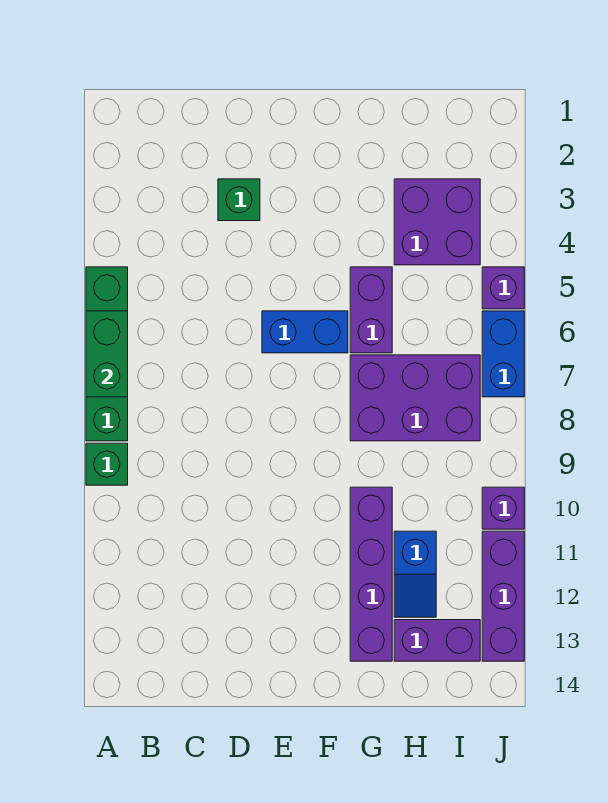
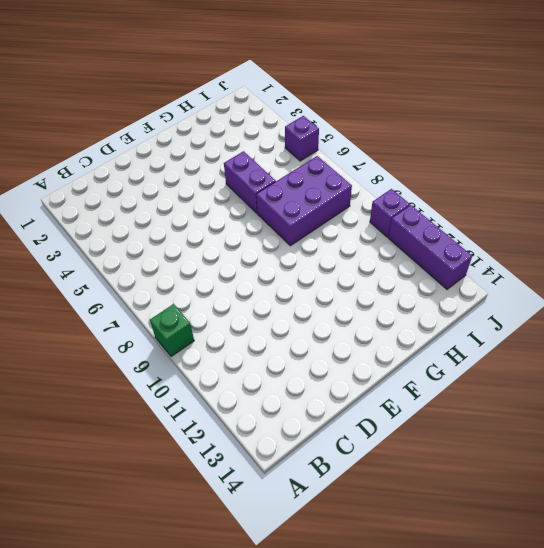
none -> green 1x4 brick [86,267,128,441]
none -> green 1x1 brick [218,179,260,221]
none -> blue 1x2 brick [262,311,348,353]

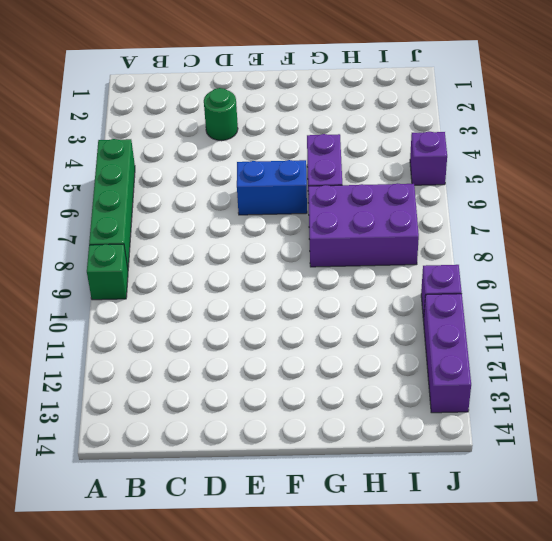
green 1x1 round brick [204,88,238,141] -> green 1x1 brick [218,179,260,221]
none -> purple 1x4 brick [350,487,392,661]
none -> purple 2x2 brick [394,179,480,265]
none -> blue 1x2 slope [394,531,436,617]

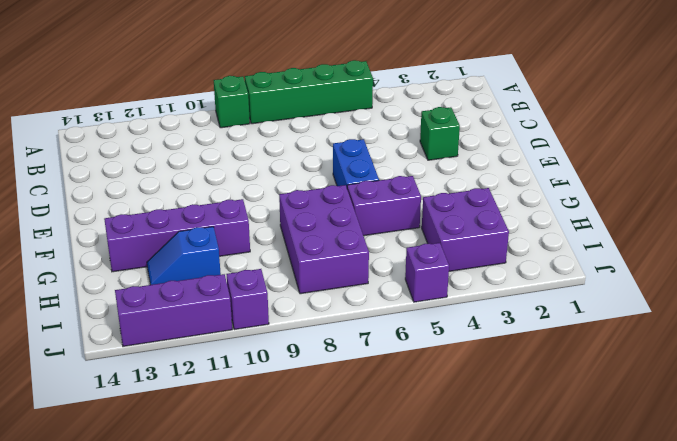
none -> purple 1x2 brick [394,620,480,661]
none -> blue 1x2 brick [482,311,524,397]
none -> green 1x2 brick [86,311,128,397]

